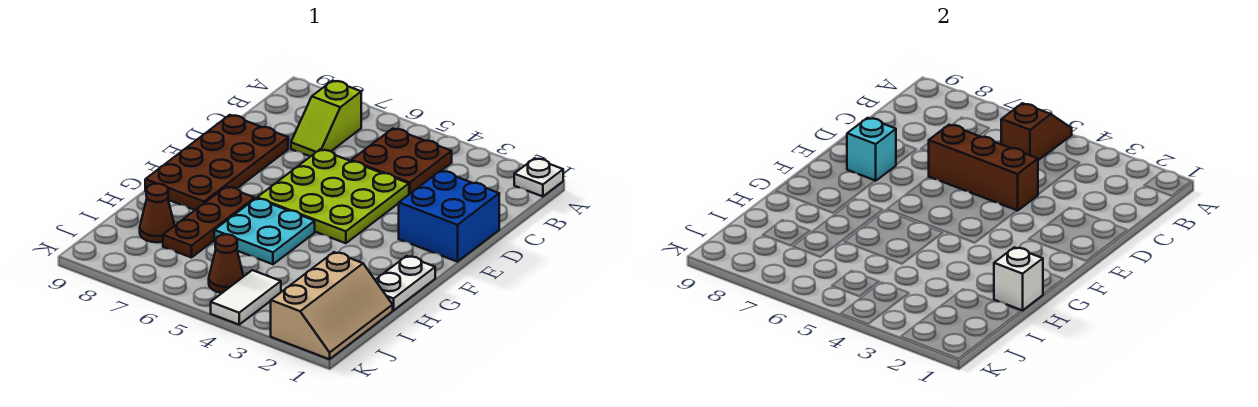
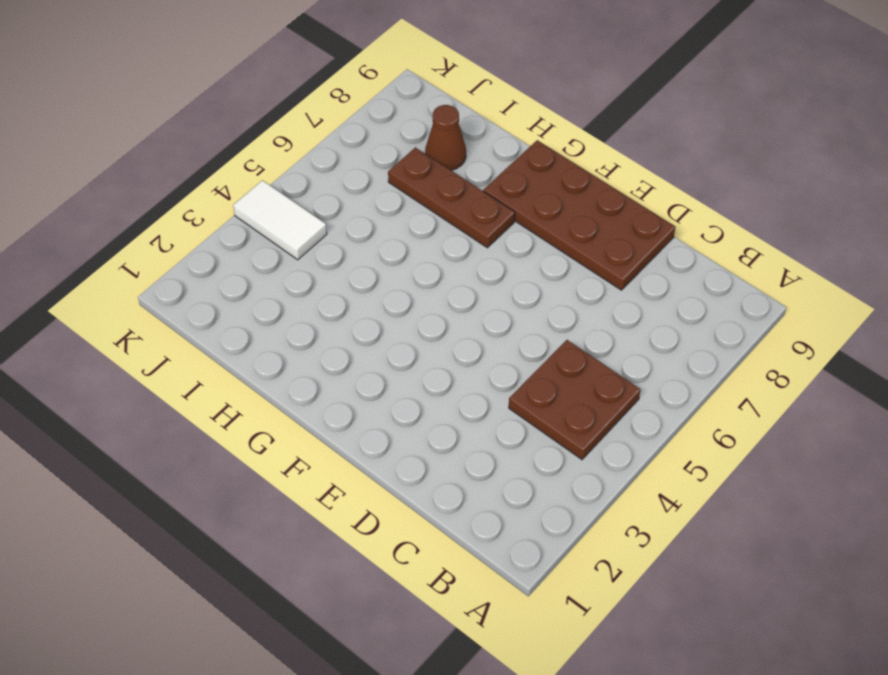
none -> white 1x1 plate [514,158,563,197]
none -> lime 1x2 slope [291,81,361,157]
none -> blue 2x2 brick [399,171,499,262]

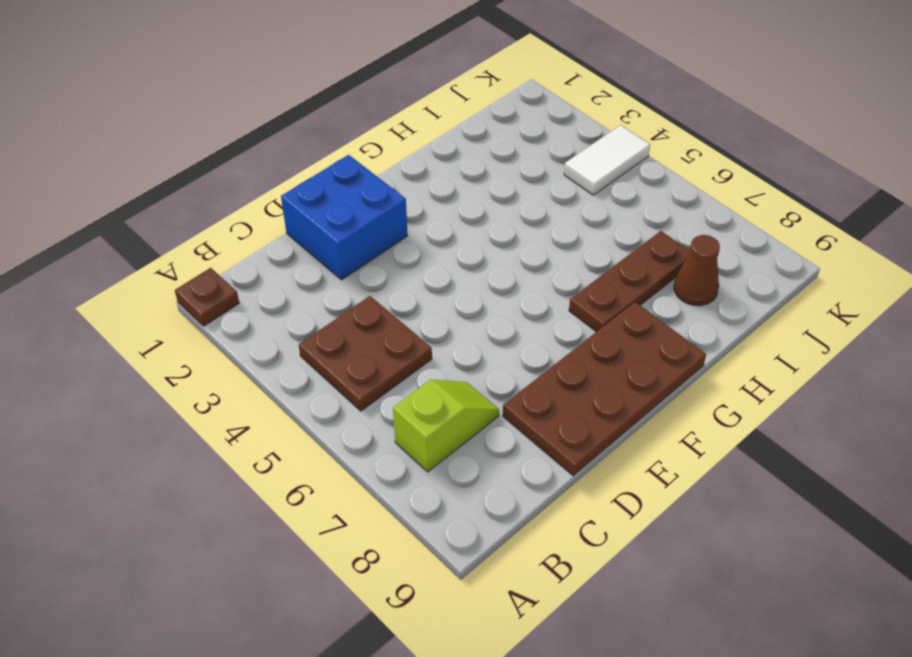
brown 1x1 plate [175,268,239,326] -> white 1x1 plate [514,158,563,197]
none -> lime 3x3 plate [257,150,409,243]
none -> white 1x2 plate [375,256,435,310]
none -> cyan 2x2 plate [214,198,315,264]

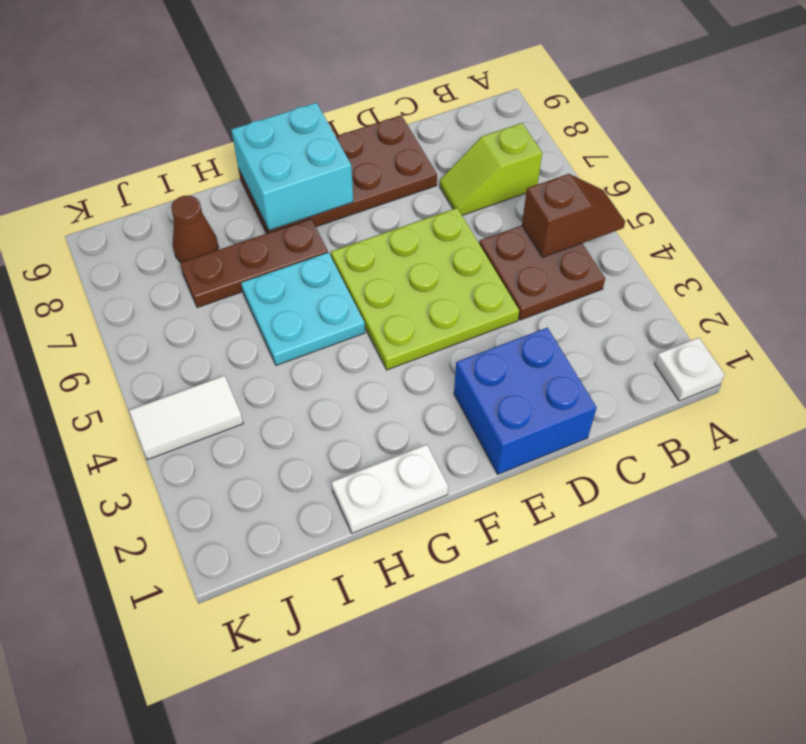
cyan 2x2 brick [232,103,353,230] -> none
none -> tan 2x3 slope [271,252,393,359]
none -> brown 1x1 cone [209,234,244,293]
none -> brown 1x3 brick [929,125,1038,211]

